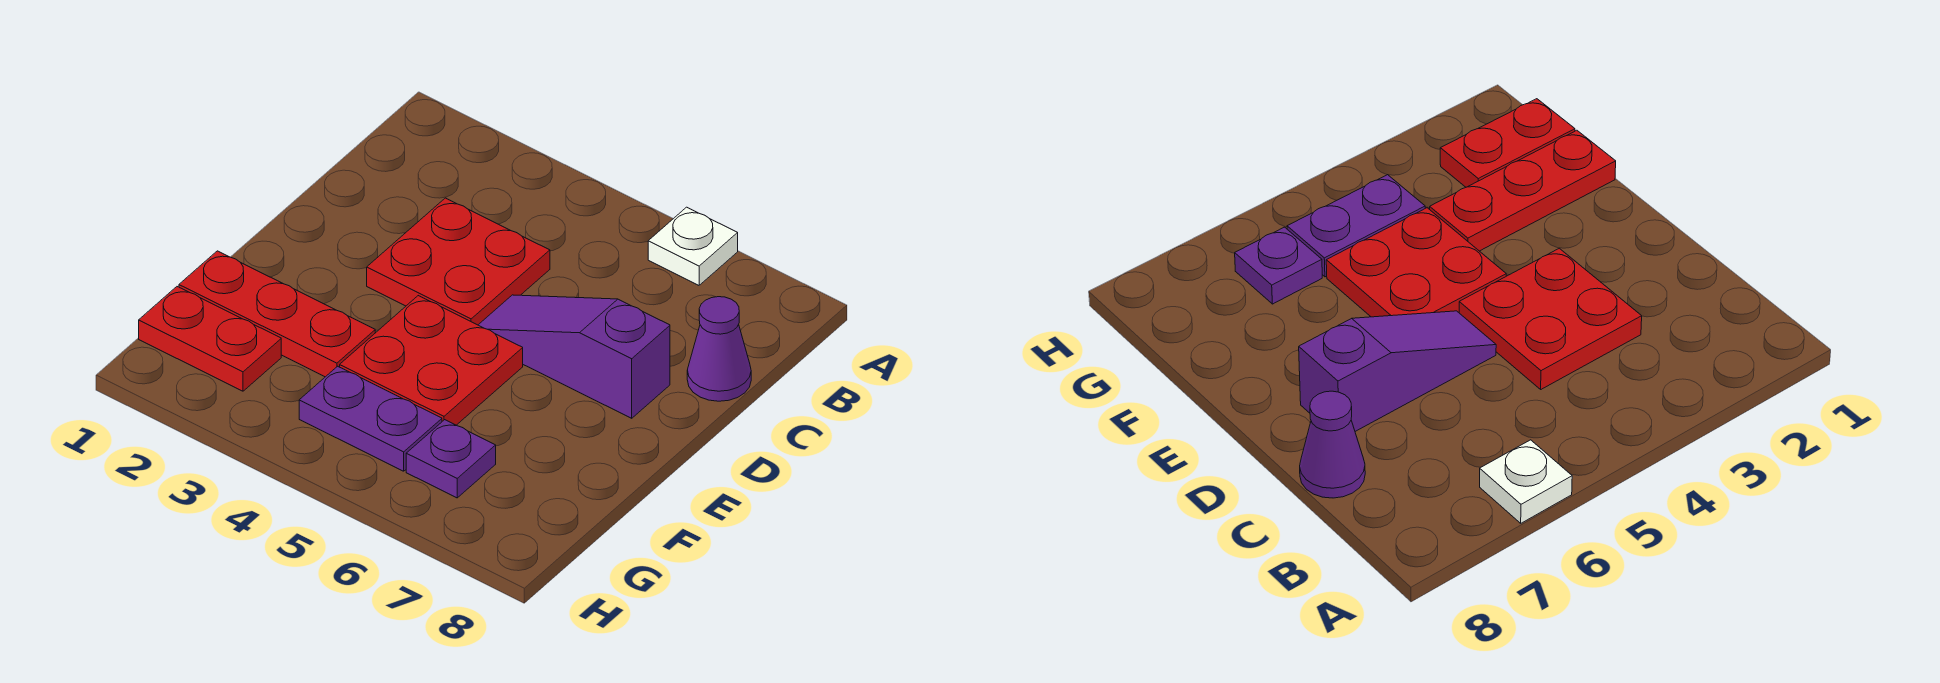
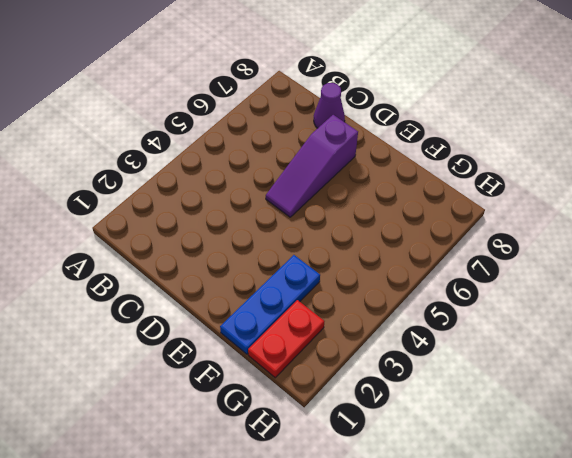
blue 1x3 plate [220,255,320,354] -> red 1x3 plate [179,251,375,377]
none -> white 1x1 plate [648,207,738,285]
none -> red 2x2 plate [367,198,550,325]

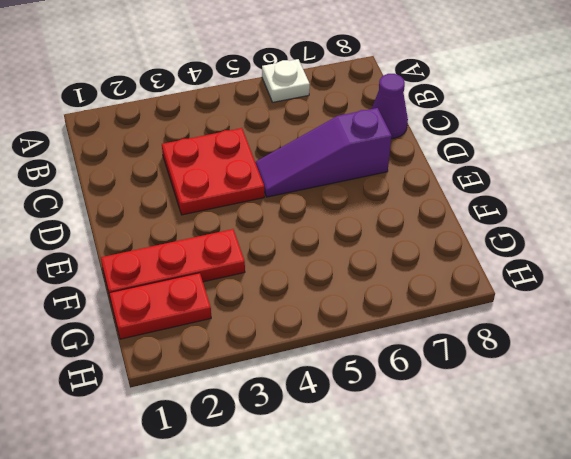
none -> red 2x2 plate [340,296,523,425]
none -> purple 1x2 plate [299,366,442,471]

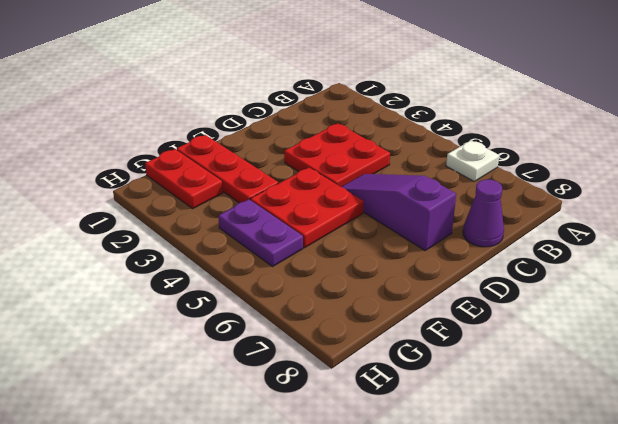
none -> purple 1x1 plate [406,420,496,498]

